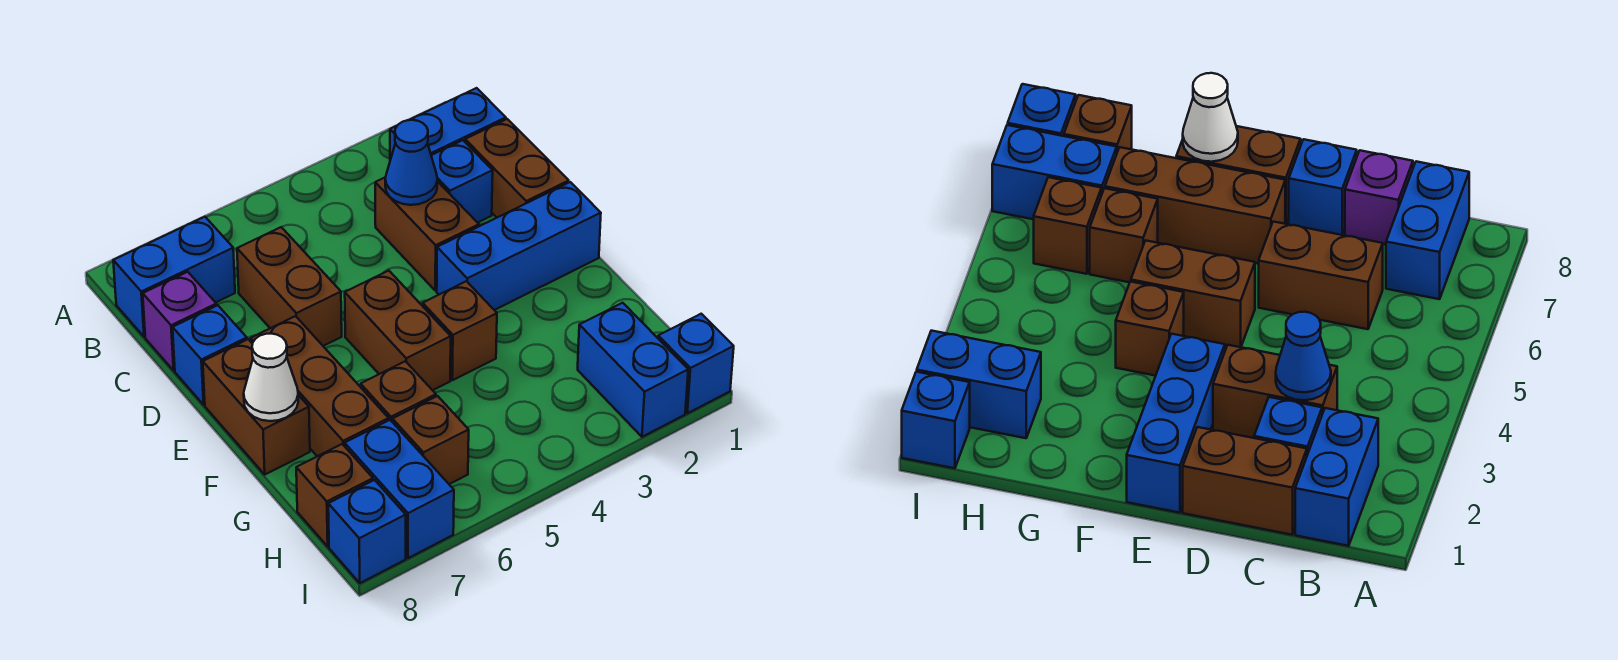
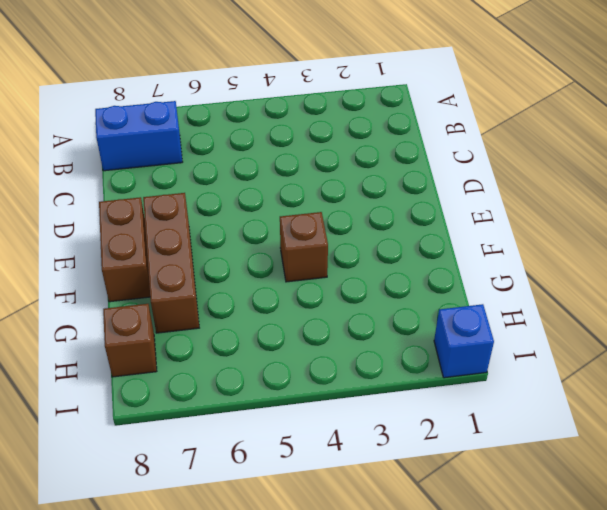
none -> blue 1x2 brick [390,88,506,160]
none -> brown 1x2 brick [465,119,569,217]
none -> blue 1x1 brick [431,140,493,223]

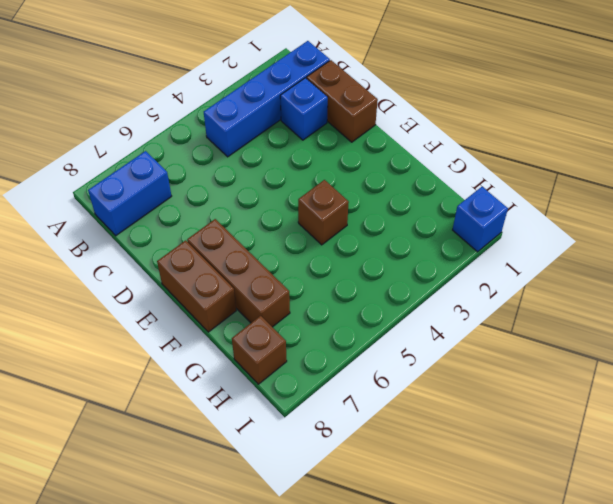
blue 1x4 brick [204,41,330,157] -> blue 1x2 brick [390,88,506,160]
none -> brown 1x2 brick [375,178,479,291]
none -> brown 1x2 brick [237,227,342,346]
none -> purple 1x1 brick [143,272,216,370]

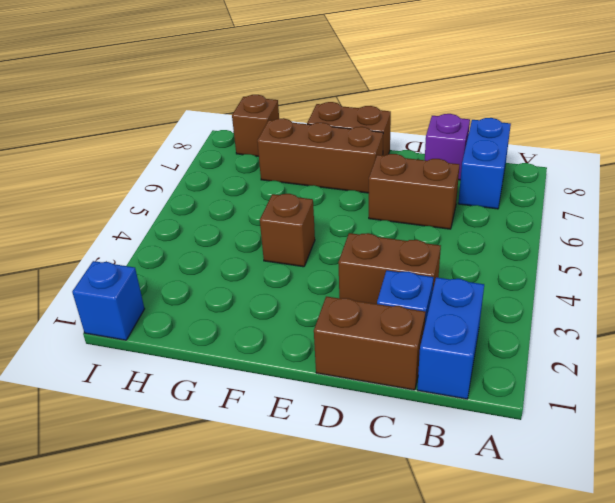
none -> blue 1x1 brick [173,305,247,405]
none -> blue 1x3 brick [437,182,601,310]
none -> brown 1x2 brick [345,271,451,390]

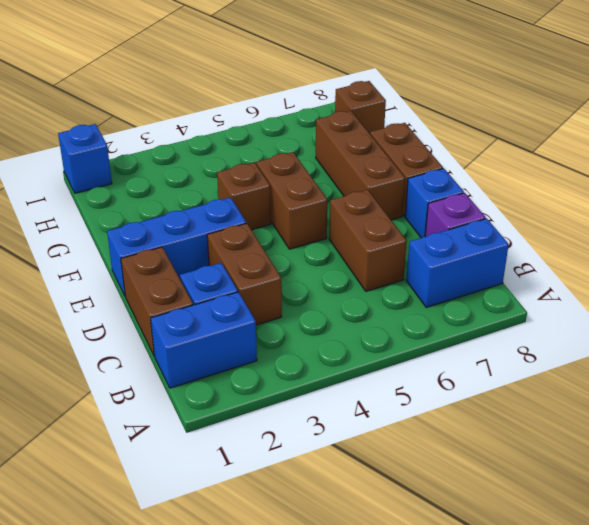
none -> brown 1x1 brick [361,361,436,421]
none -> blue 1x2 brick [578,303,688,437]
none -> brown 1x1 brick [392,396,469,484]

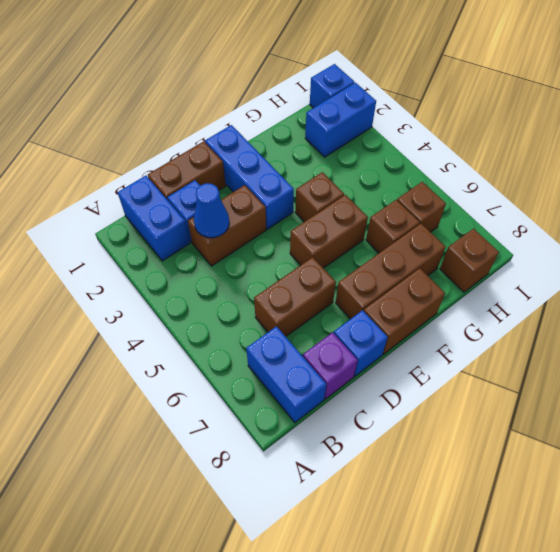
none -> blue 1x2 brick [345,420,454,558]
none -> blue 1x1 brick [328,480,406,583]
none -> white 1x1 cone [244,334,298,421]

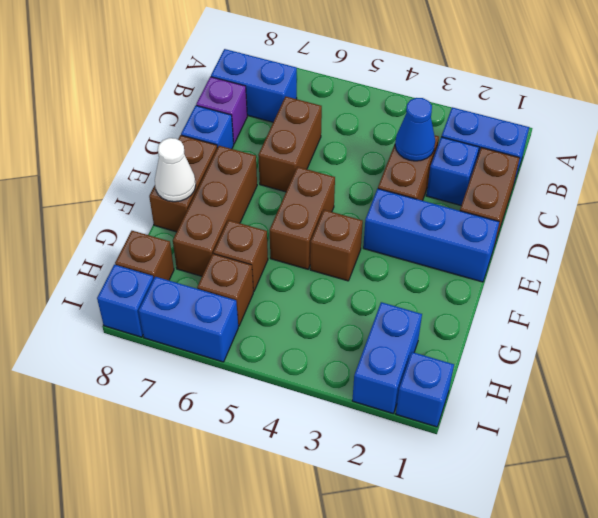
blue 1x2 brick [139,277,238,362] -> blue 1x2 brick turned to [345,420,454,558]

